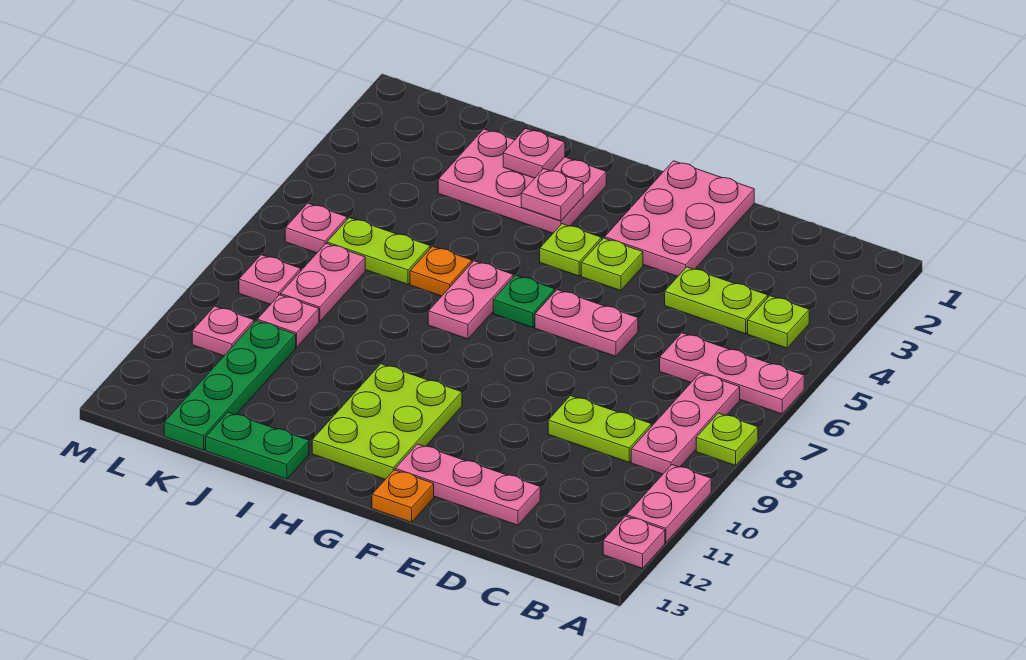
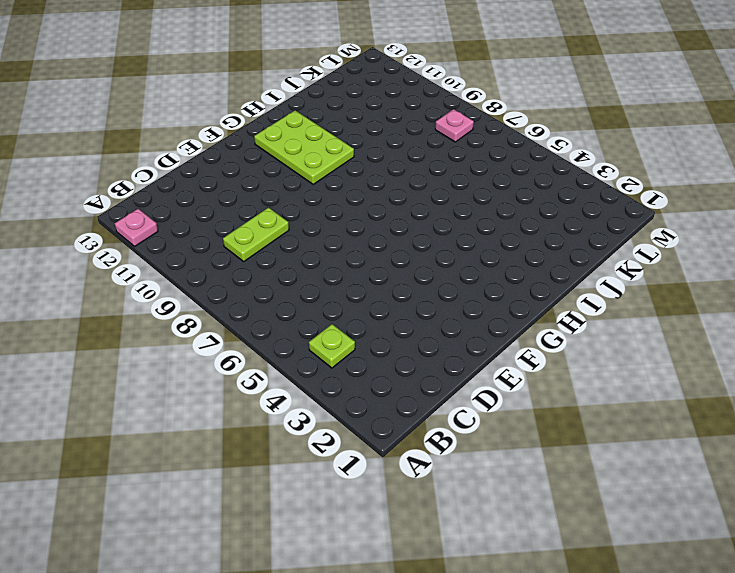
none -> pink 1x3 plate [660,333,804,414]
none -> lime 1x1 plate [696,413,758,466]
none -> pink 1x2 plate [626,465,711,543]

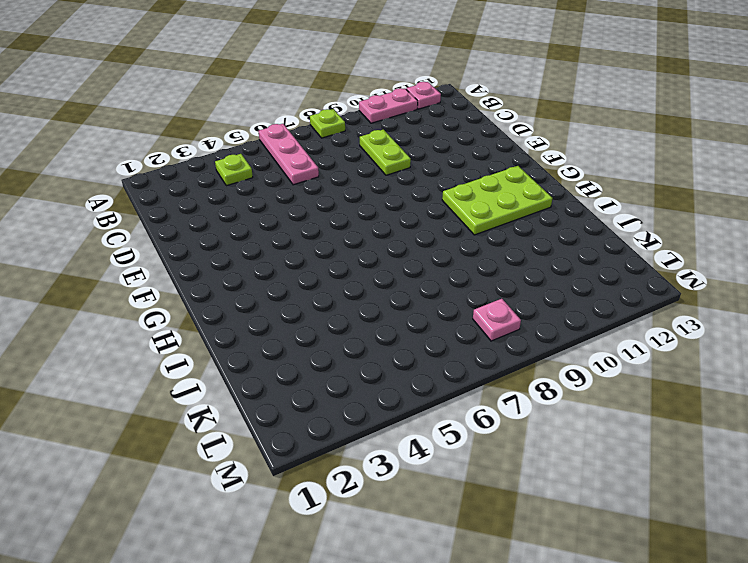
none -> pink 1x3 plate [631,373,740,474]
none -> lime 1x2 plate [665,267,768,334]
none -> pink 1x3 plate [395,444,540,525]

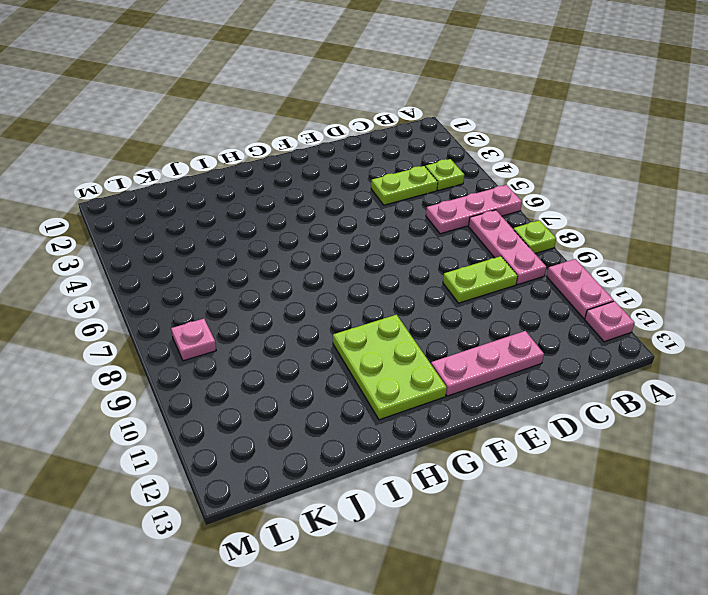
none -> pink 2x3 plate [605,161,754,277]
none -> pink 1x2 plate [535,290,638,356]
none -> lime 1x1 plate [581,238,643,291]

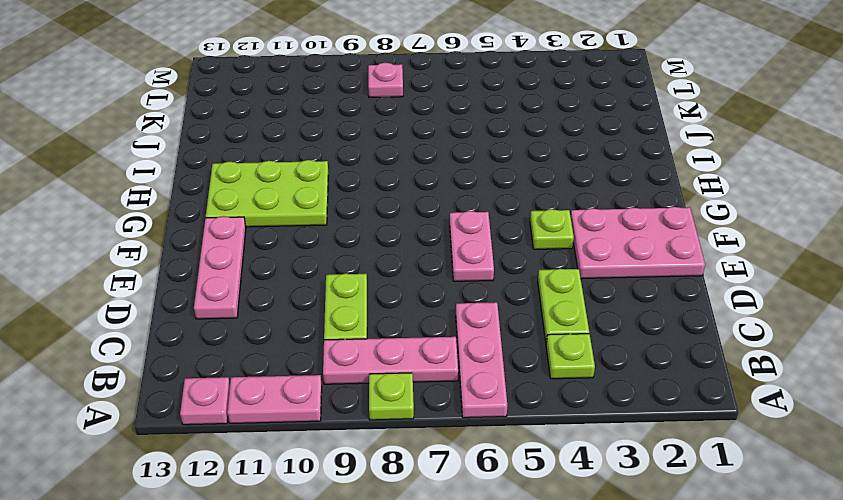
none -> orange 1x1 plate [372,470,434,522]
none -> lime 1x1 plate [540,224,602,276]
none -> green 1x1 plate [493,275,555,328]

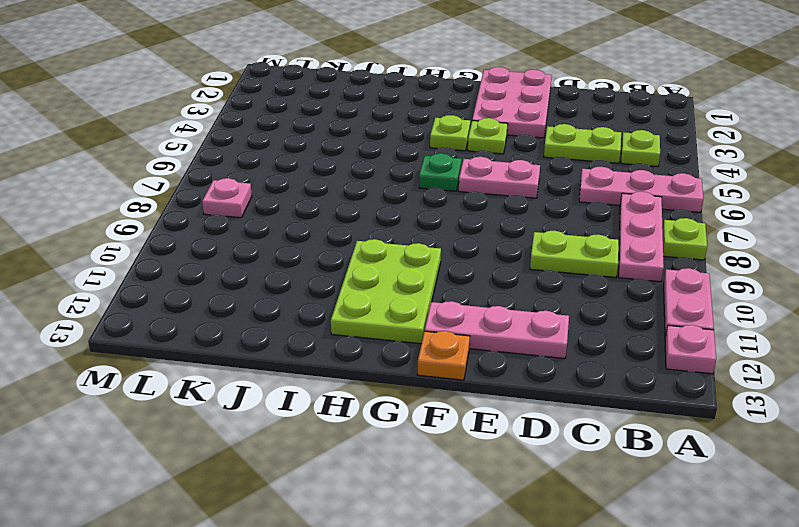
none -> pink 2x3 plate [438,129,606,233]
none -> pink 1x2 plate [428,261,513,339]
none -> orange 1x1 plate [410,246,472,296]

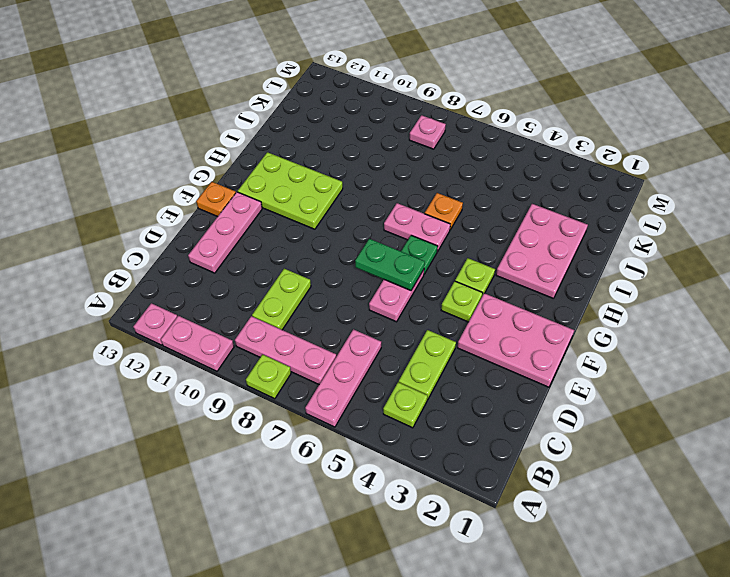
green 1x2 plate [355,239,425,290] -> green 1x2 plate turned to [206,412,309,479]
none -> lime 1x2 plate [327,218,430,284]
none -> pink 1x2 plate [281,243,365,322]
none -> pink 1x1 plate [257,295,319,347]

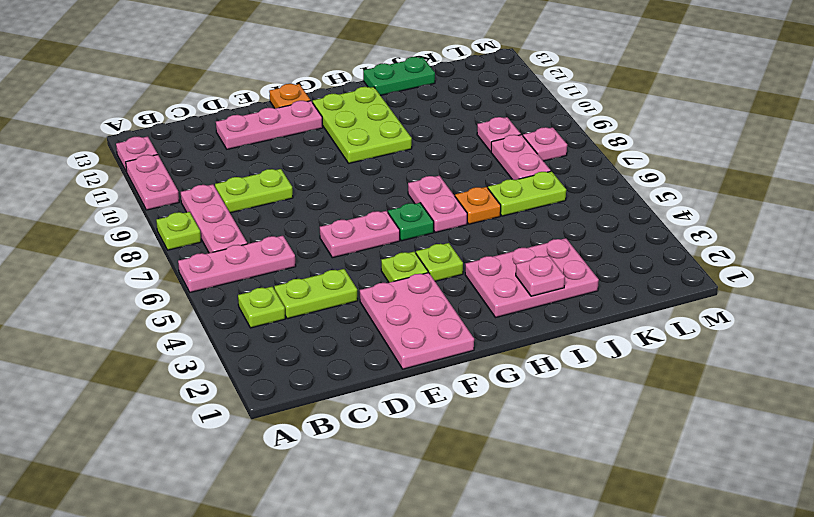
none -> green 1x4 plate [164,321,296,450]
none -> pink 1x1 plate [285,203,347,253]
none -> pink 1x1 plate [192,306,254,356]

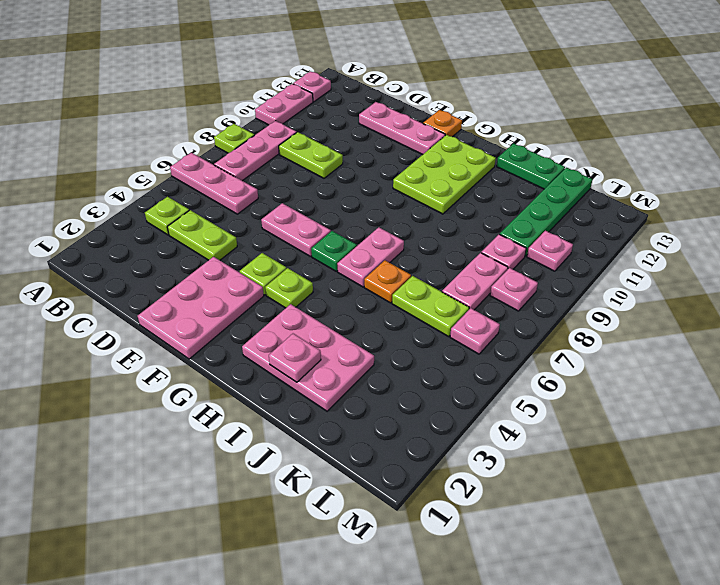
none -> pink 1x1 plate [521,169,583,221]

